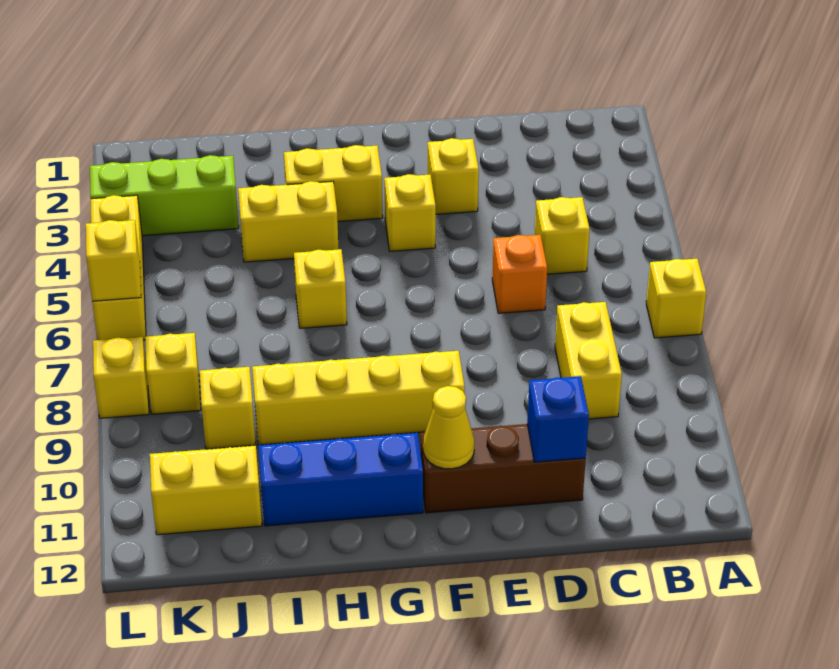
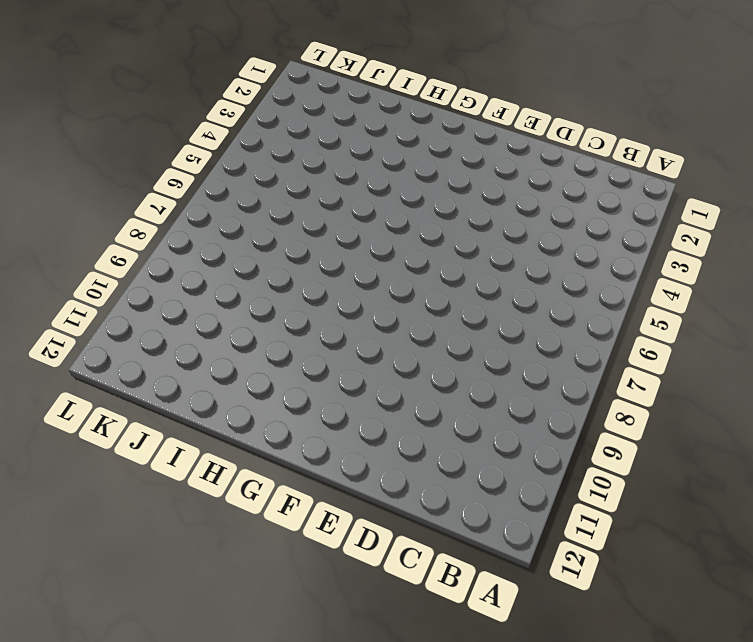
none -> yellow 1x1 brick [646,259,706,338]
none -> yellow 1x1 brick [535,197,590,274]
none -> yellow 1x2 brick [555,302,622,419]

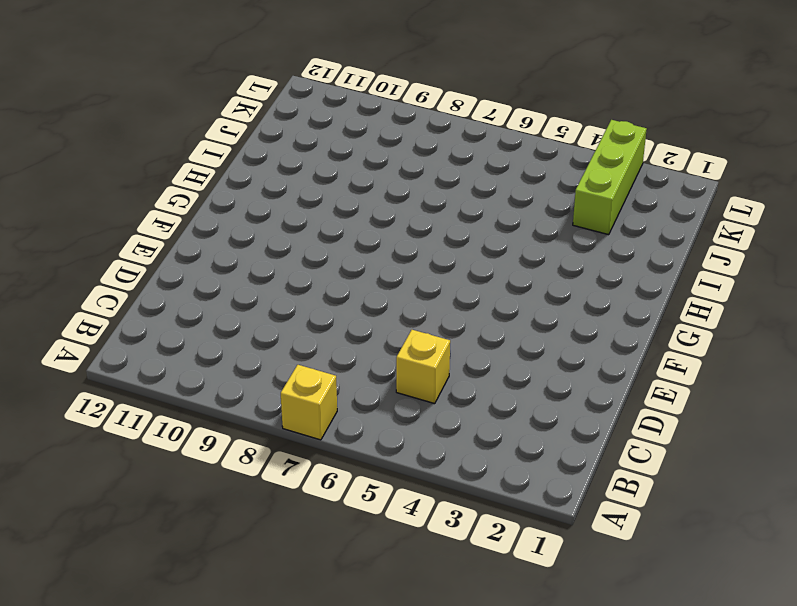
none -> yellow 1x2 brick [555,302,622,419]
none -> orange 1x1 brick [492,235,547,313]
none -> brown 1x3 brick [420,424,586,513]

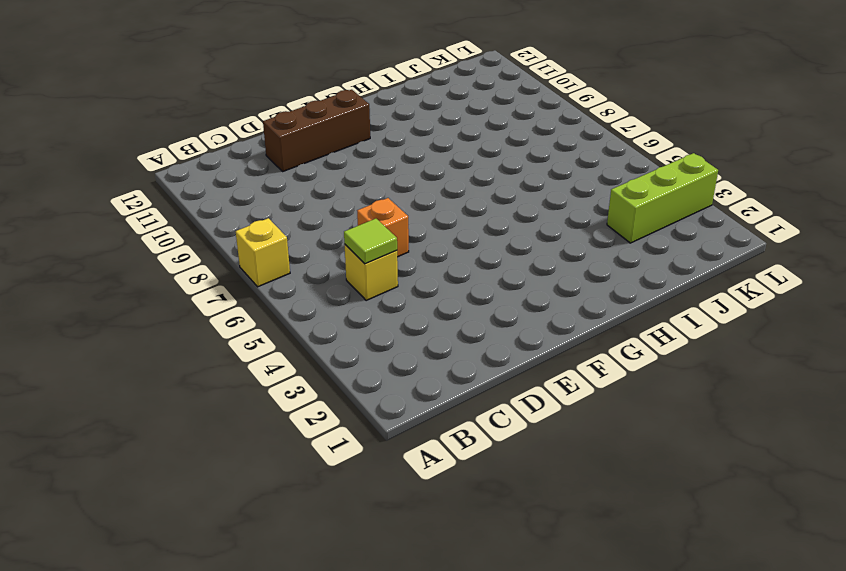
lime 1x1 tile [344,219,397,264] -> none
none -> yellow 1x2 brick [555,302,622,419]
none -> yellow 1x1 brick [428,138,479,214]
none -> yellow 1x1 brick [384,174,436,251]

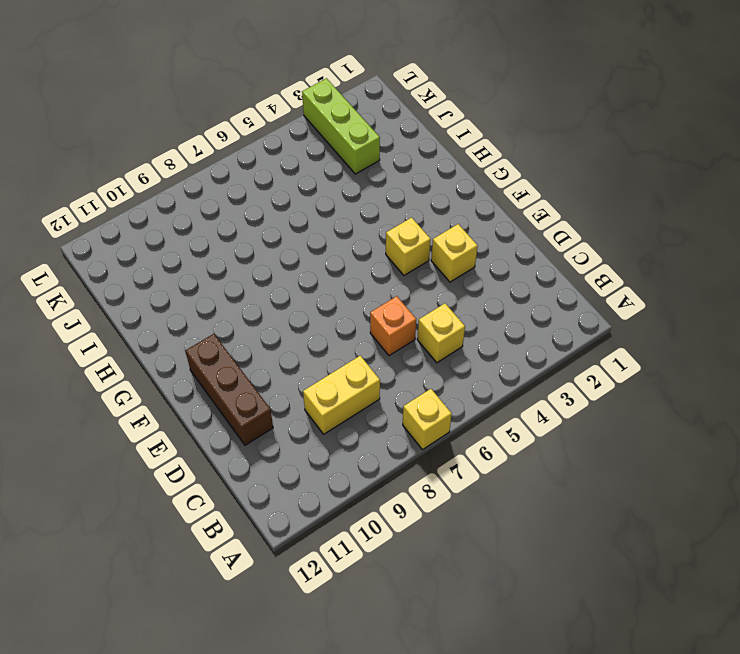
none -> yellow 1x4 brick [252,351,465,445]
none -> yellow 1x2 brick [284,145,383,222]
none -> blue 1x3 brick [259,433,423,526]

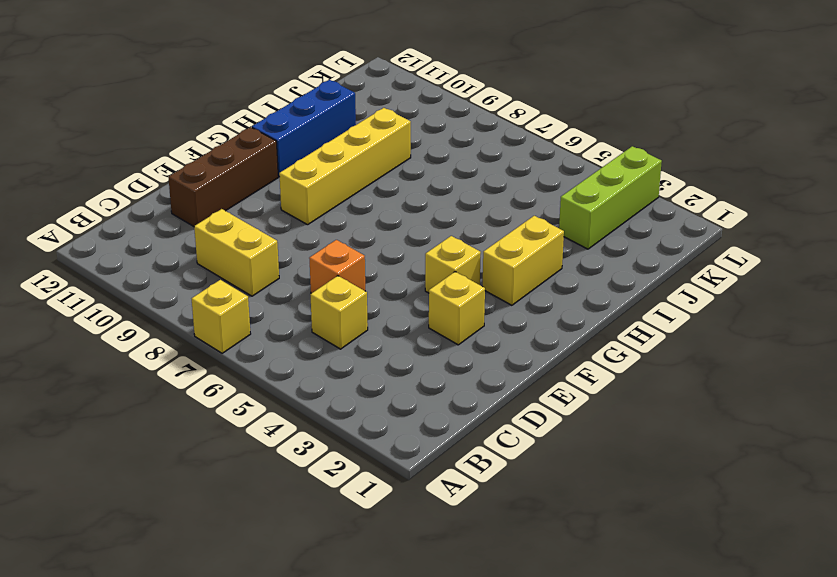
none -> yellow 1x2 brick [238,181,338,262]
none -> yellow 1x1 brick [294,249,347,328]
none -> yellow 1x1 brick [200,367,256,449]

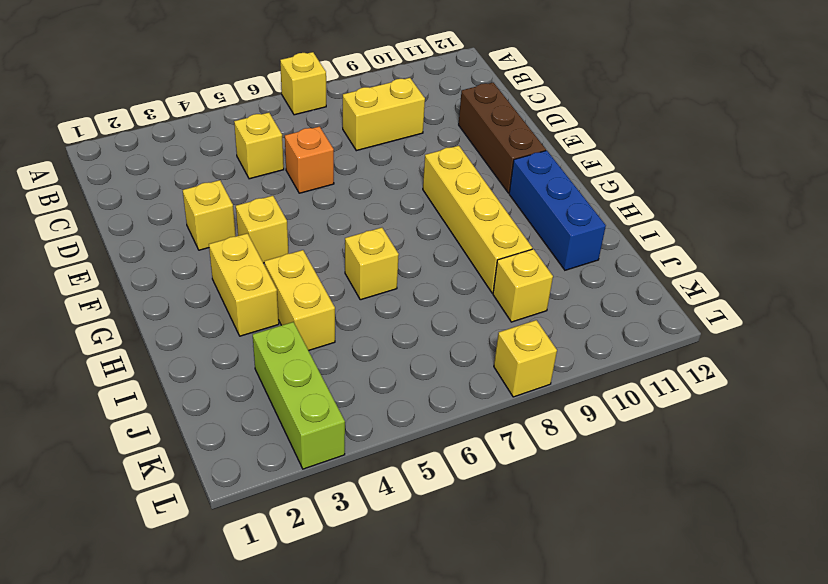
none -> yellow 1x2 brick [150,445,262,535]
none -> yellow 1x1 brick [145,333,201,414]
none -> yellow 1x3 brick [91,195,146,340]

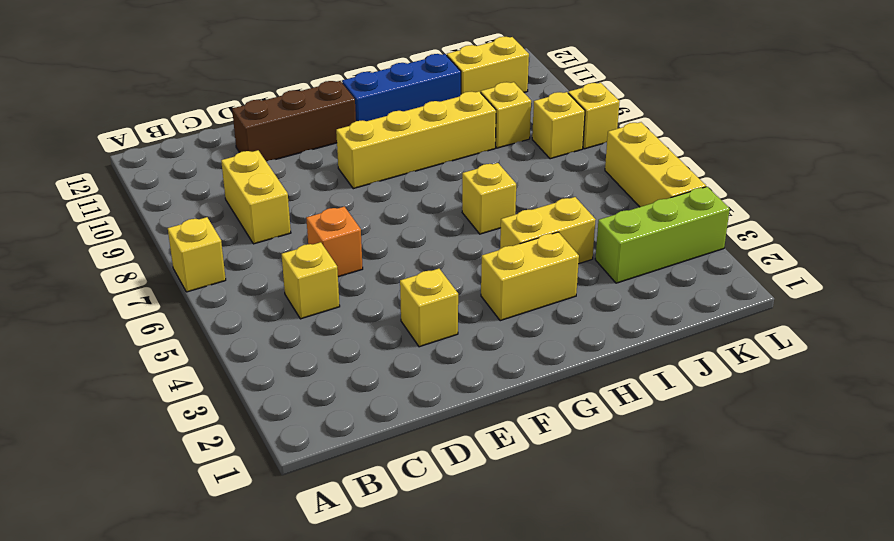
none -> yellow 1x1 brick [384,174,436,251]
none -> blue 1x1 brick [527,376,589,462]
none -> yellow 1x1 cone [423,386,475,469]

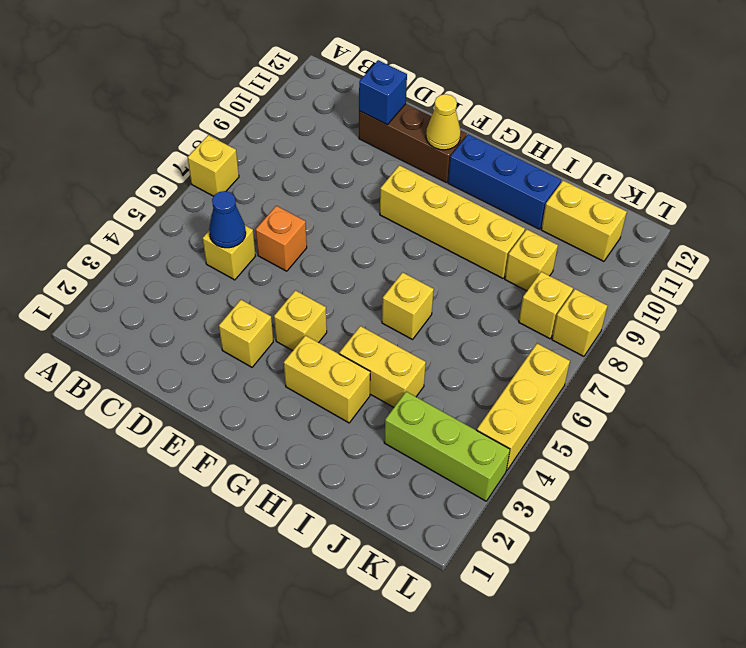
blue 1x1 cone [209,191,246,248] -> none
none -> yellow 1x2 brick [555,302,622,419]
none -> yellow 1x1 brick [86,220,141,301]

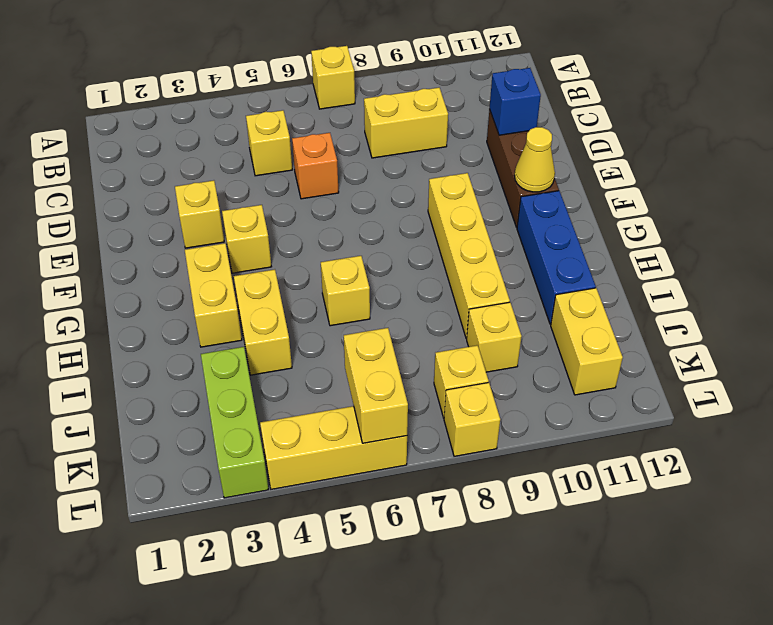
yellow 1x2 brick [344,328,408,443] -> yellow 1x1 brick [86,220,141,301]

